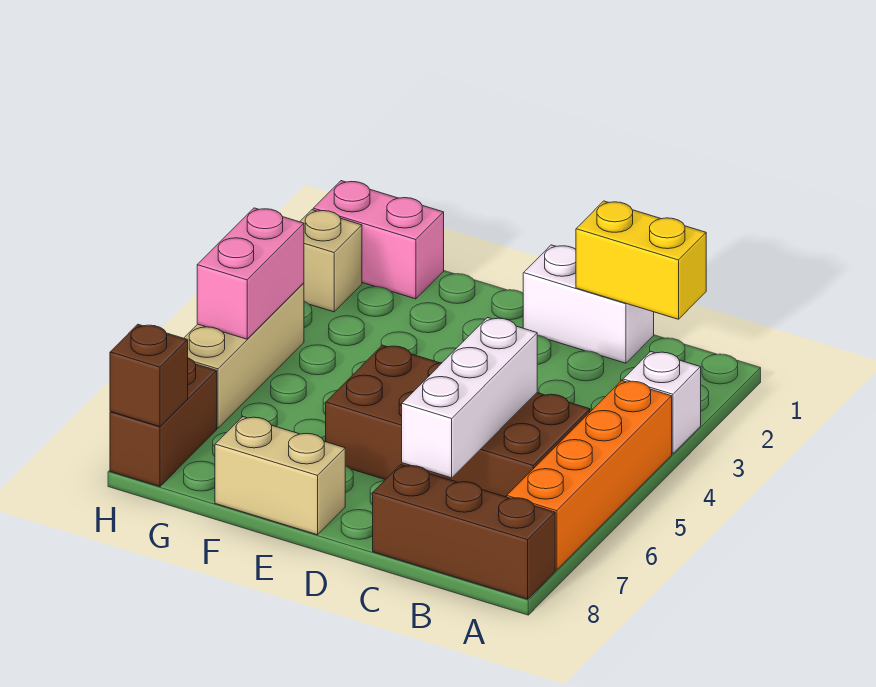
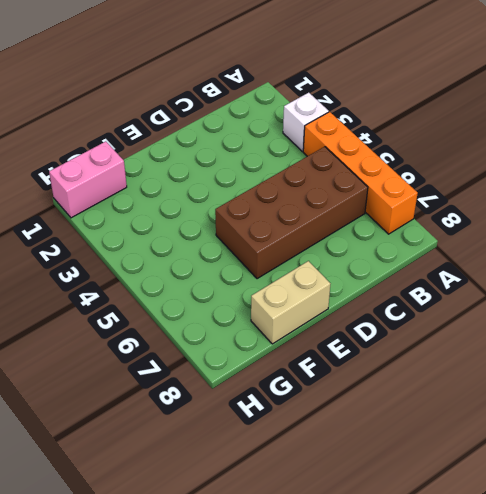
none -> brown 1x3 brick [373,465,555,599]
none -> white 1x2 brick [523,245,654,363]
none -> tan 1x1 brick [300,210,362,312]

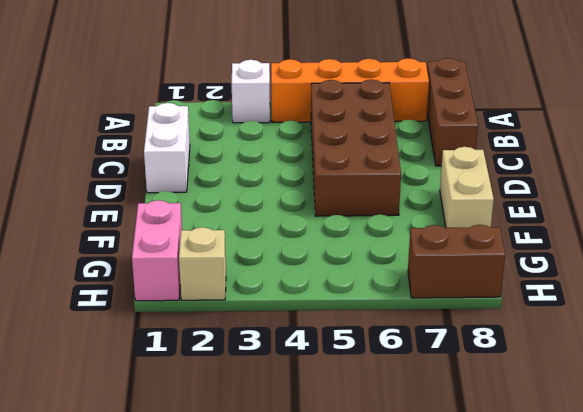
none -> tan 1x3 brick [184,283,304,428]
none -> yellow 1x2 brick [576,201,706,319]
none -> white 1x3 brick [402,318,537,478]

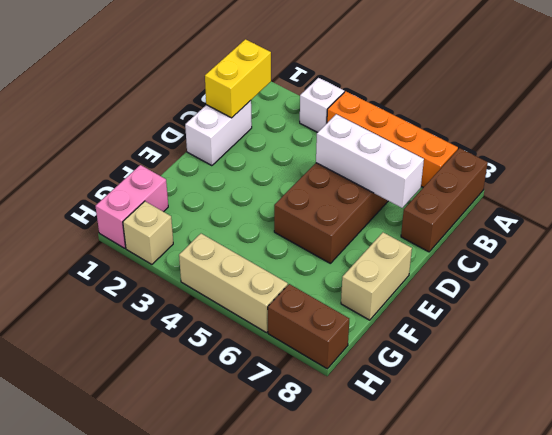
none -> pink 1x2 brick [197,208,304,339]
none -> brown 1x1 brick [110,324,188,426]

